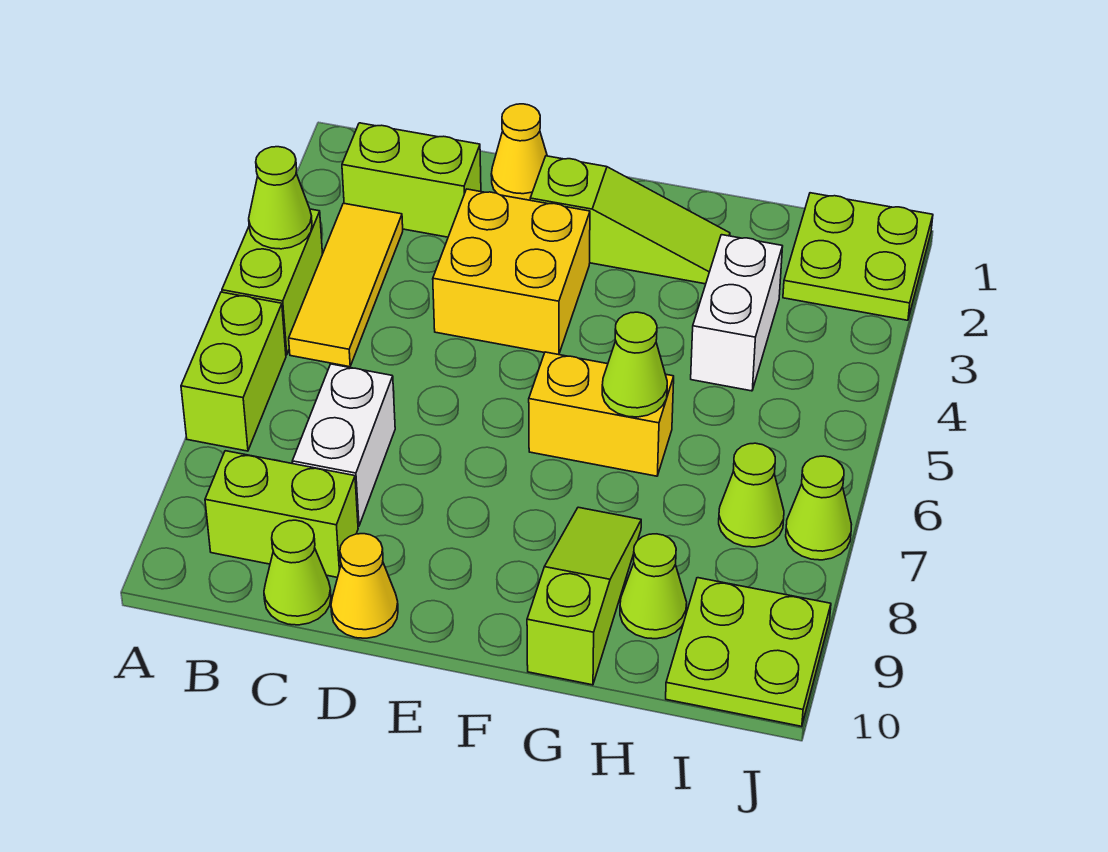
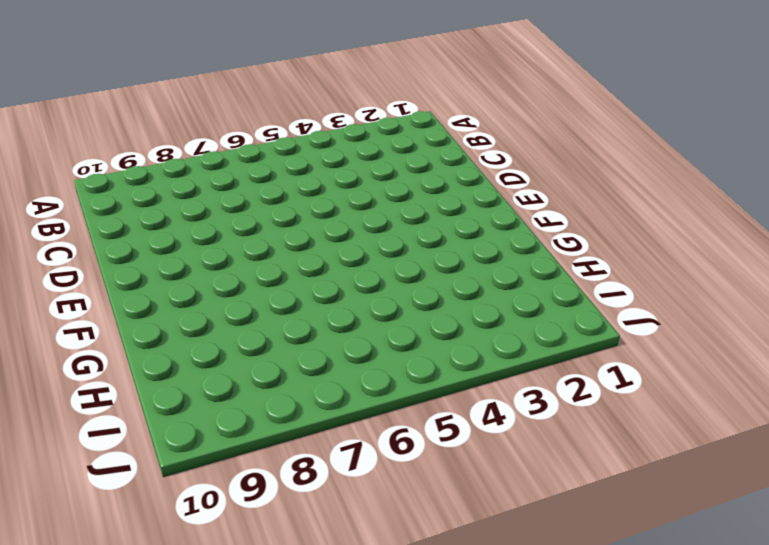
none -> lime 1x2 brick [222,209,322,355]
none -> lime 1x2 brick [181,292,286,451]
none -> lime 1x2 brick [342,123,481,237]

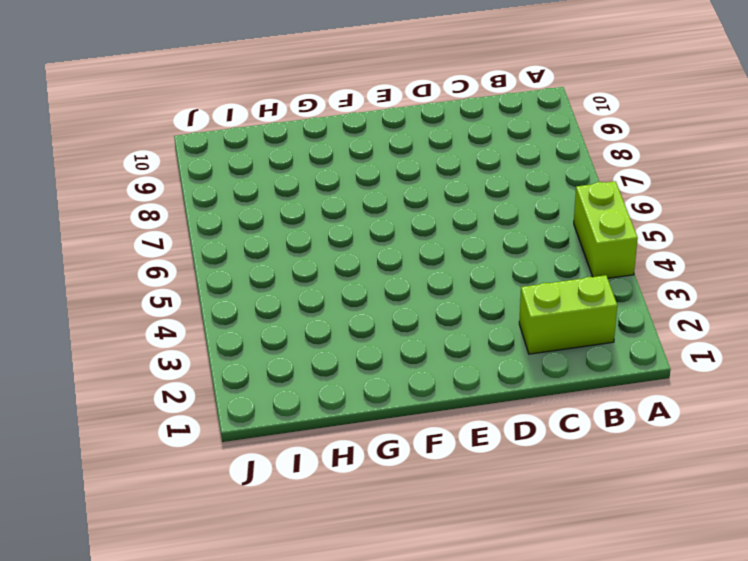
none -> lime 1x2 brick [181,292,286,451]
none -> yellow 1x3 tile [289,203,403,367]
none -> lime 1x2 brick [205,451,358,578]

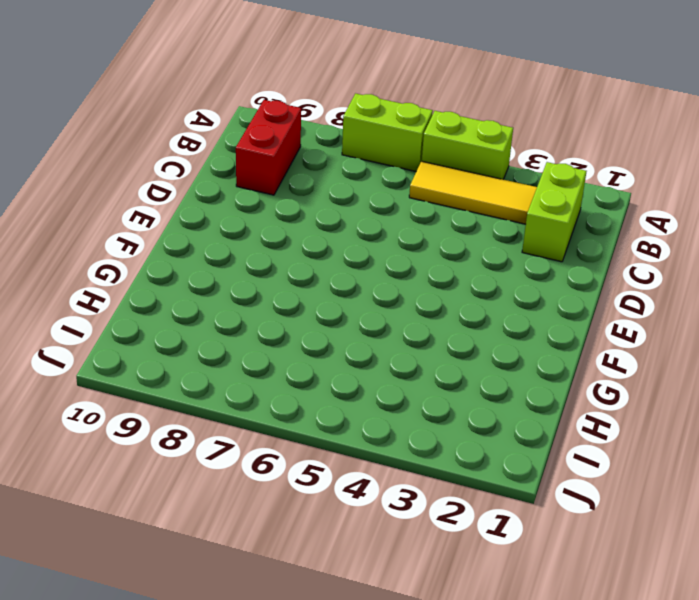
red 1x2 brick [236,100,301,195] -> lime 1x2 brick [205,451,358,578]
none -> white 1x2 brick [292,364,395,526]
none -> lime 1x1 cone [264,520,331,625]
none -> yellow 1x1 cone [491,104,547,200]

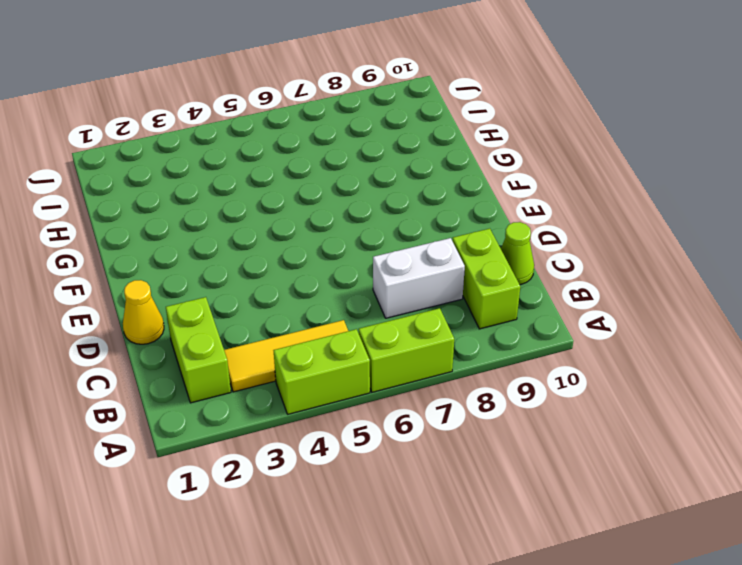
none -> yellow 2x2 brick [433,189,590,355]
none -> yellow 1x1 cone [331,534,398,638]
none -> lime 1x3 slope [530,156,730,284]

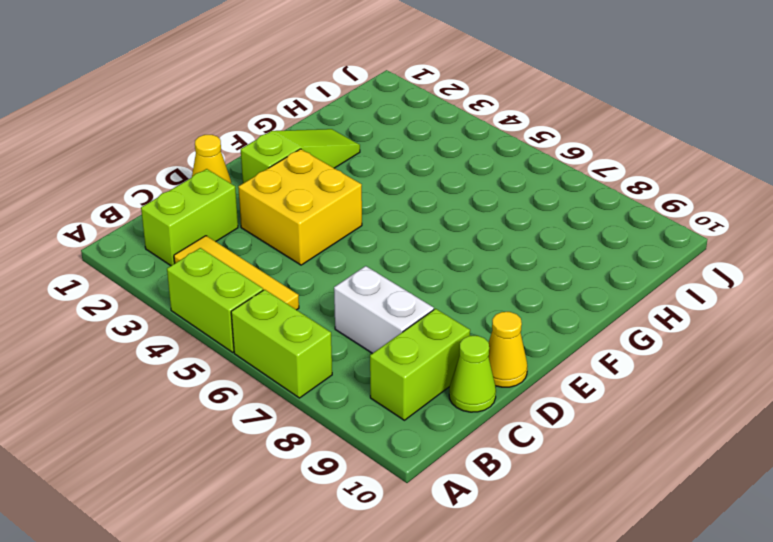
none -> yellow 1x2 brick [529,352,674,476]
none -> lime 1x3 slope [527,507,641,685]
none -> white 1x2 brick [691,235,783,391]

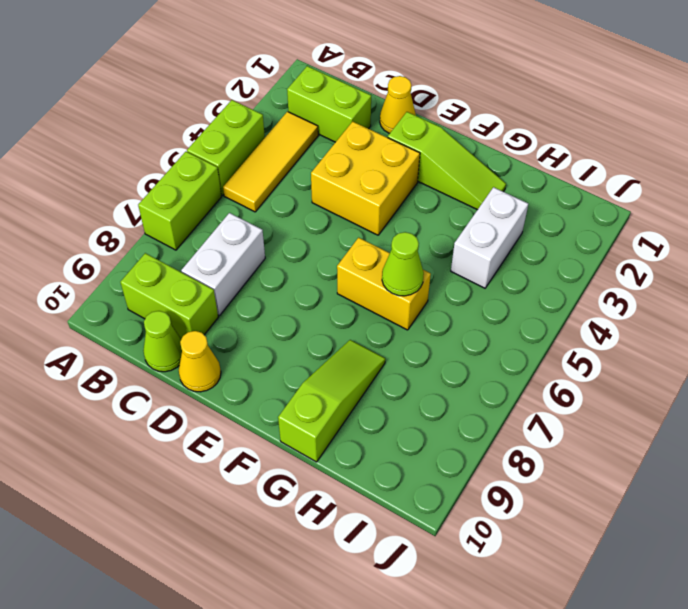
none -> lime 1x1 cone [620,534,687,639]
none -> lime 2x2 plate [783,193,933,320]
none -> lime 1x1 cone [719,443,784,547]

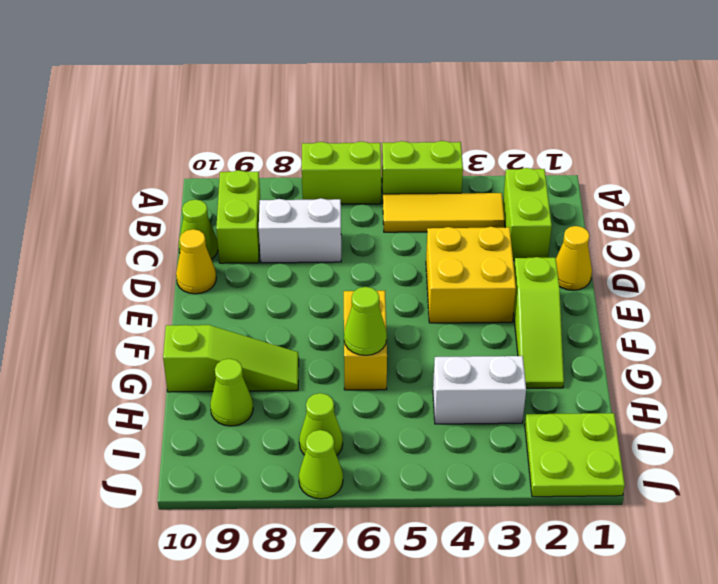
none -> lime 2x2 plate [666,578,831,726]
none -> lime 1x1 cone [249,147,312,249]

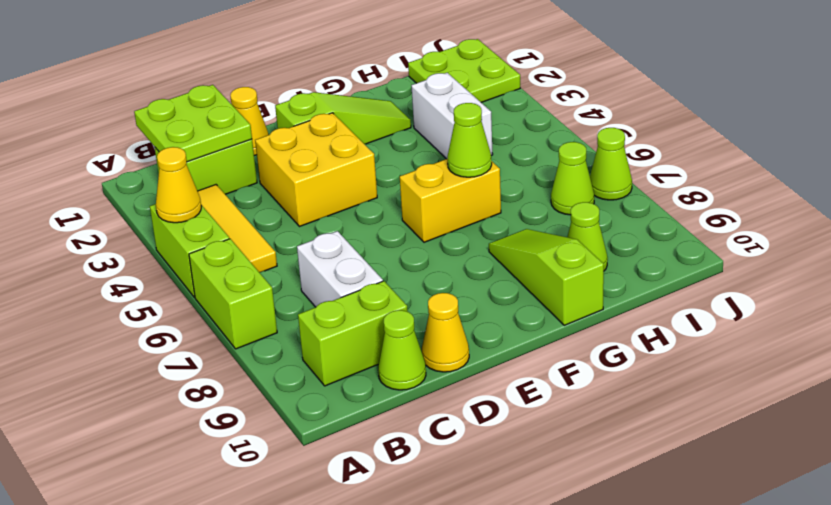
yellow 1x1 cone [156,147,201,223] -> lime 1x1 cone [249,147,312,249]
lime 2x2 plate [134,85,252,162] -> lime 2x2 plate moved to [666,578,831,726]

